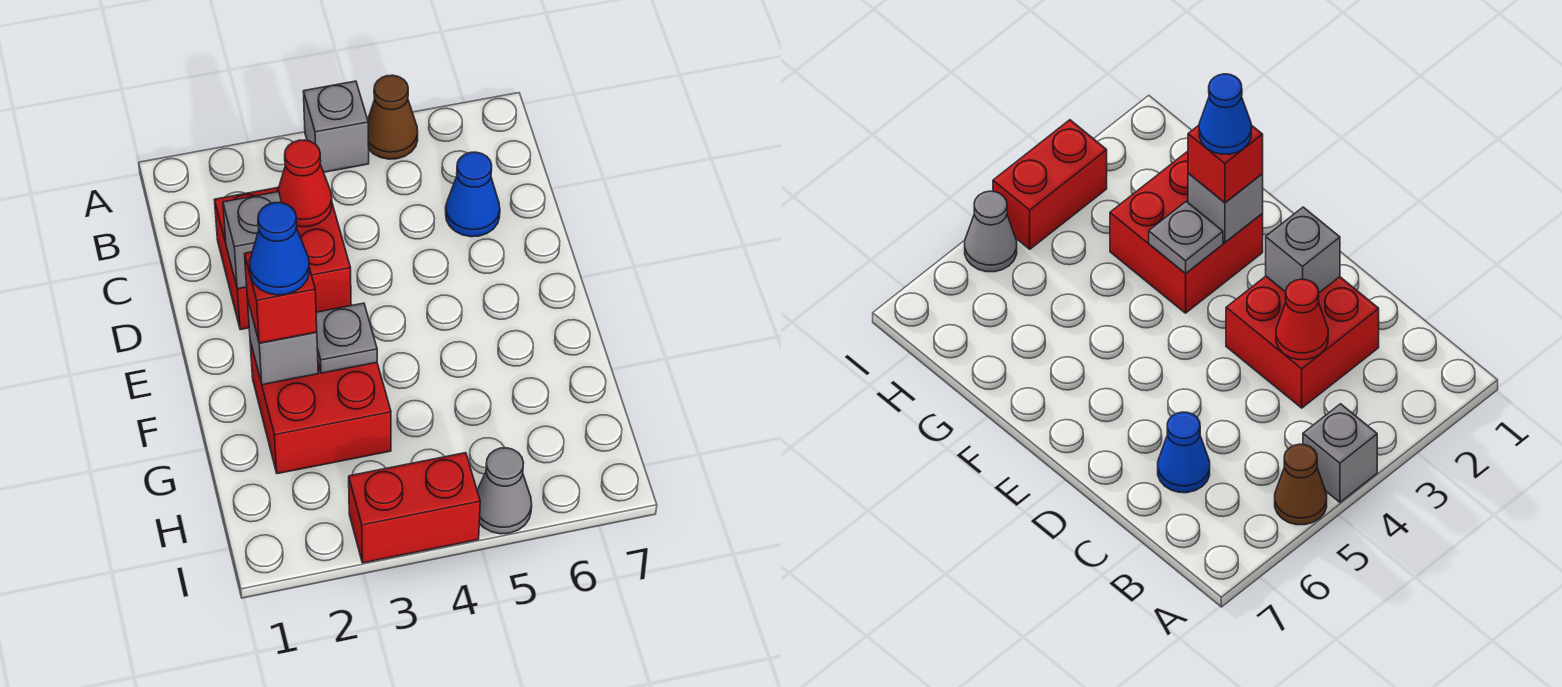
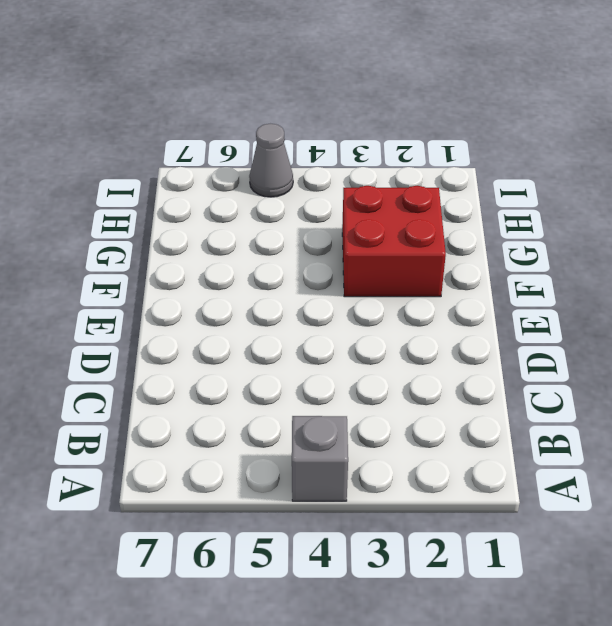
none -> brown 1x1 cone [368,75,418,159]
none -> red 2x2 brick [215,187,351,330]
none -> blue 1x1 cone [446,152,500,237]

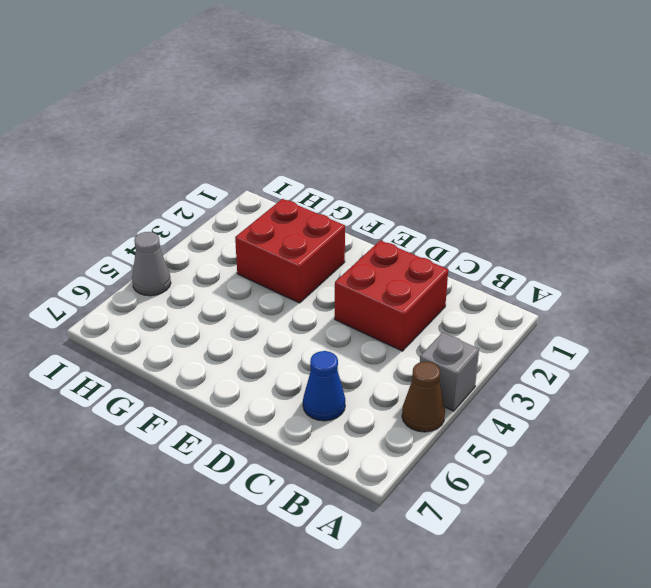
none -> red 1x2 brick [349,453,480,563]
none -> red 1x1 cone [278,140,332,227]
none -> grey 1x1 brick [223,192,282,289]

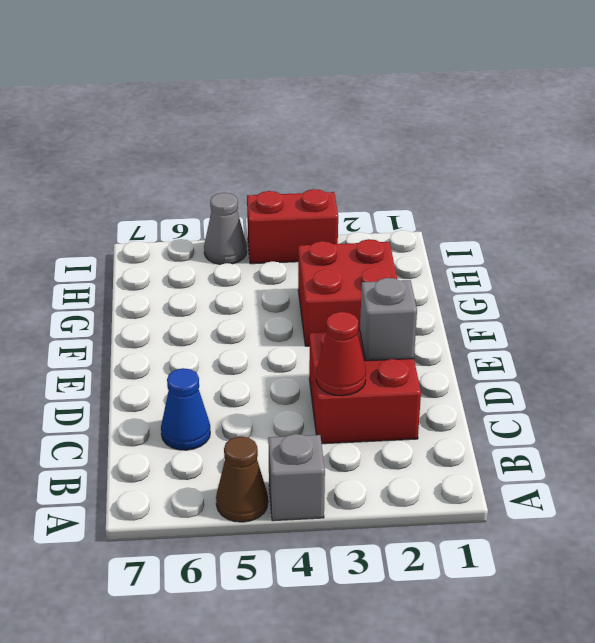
none -> grey 1x1 brick [247,298,318,385]
none -> grey 1x1 plate [316,303,377,373]
none -> red 1x1 brick [245,252,317,343]

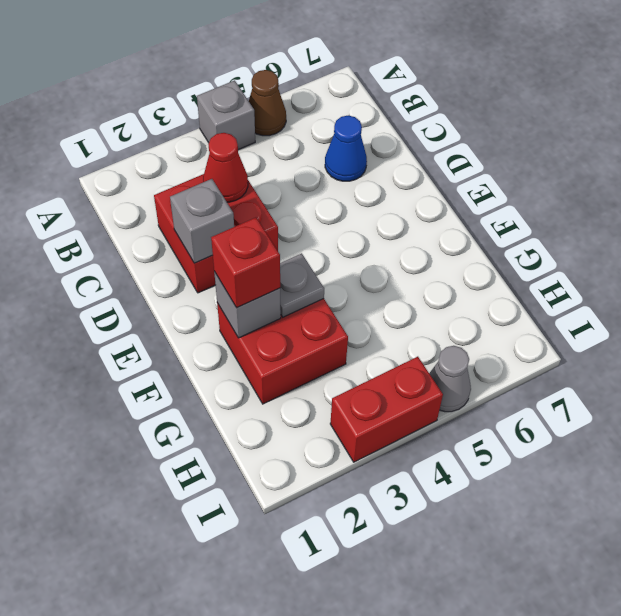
none -> blue 1x1 cone [250,202,309,295]

